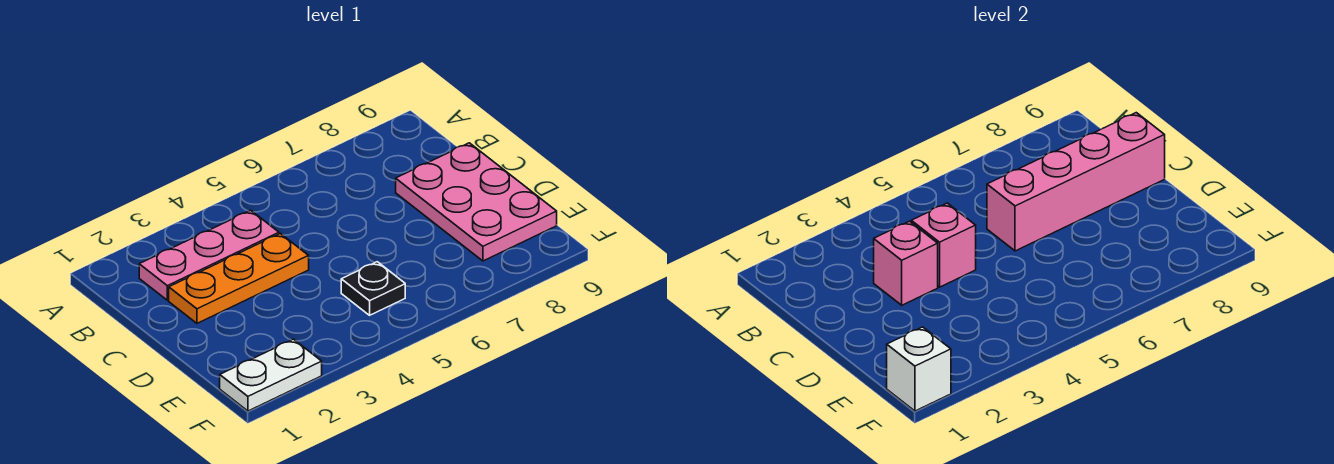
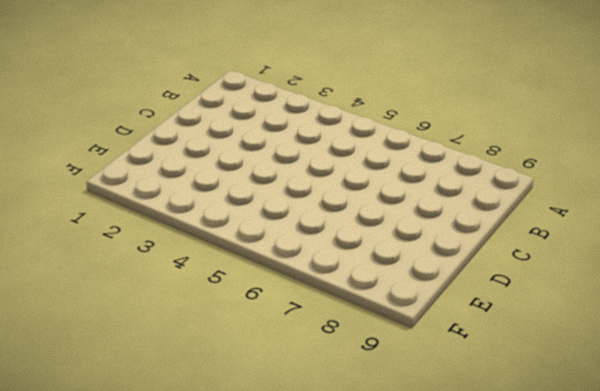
none -> pink 1x3 plate [139,210,279,300]
none -> orange 1x3 plate [169,233,309,323]

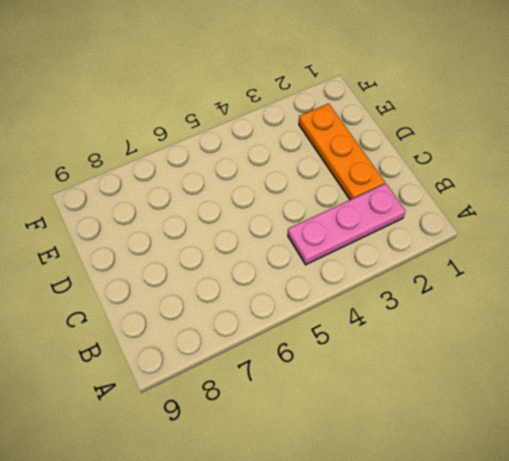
orange 1x3 plate [299,104,385,200] -> orange 1x3 plate turned to [169,233,309,323]
none -> pink 2x3 plate [396,143,557,261]
none -> black 1x1 plate [341,262,405,315]

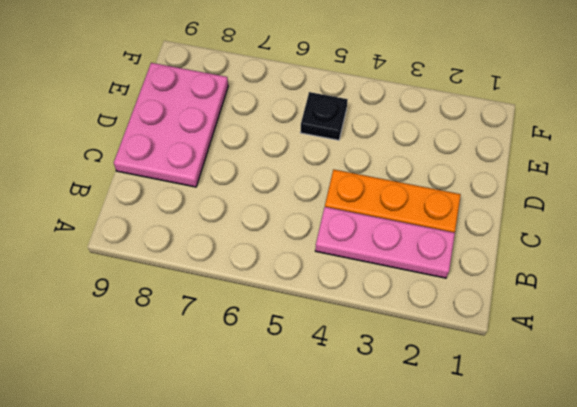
none -> white 1x2 plate [220,339,322,411]
none -> pink 1x1 brick [874,221,938,305]

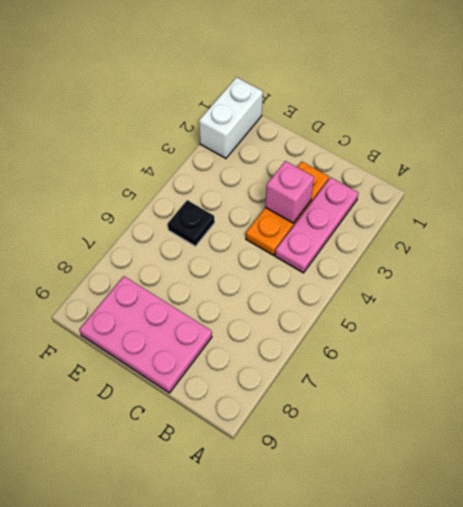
white 1x2 brick [199,77,263,158] -> white 1x2 plate [220,339,322,411]
none -> pink 1x1 brick [911,203,976,287]
none -> pink 1x4 brick [987,113,1165,251]

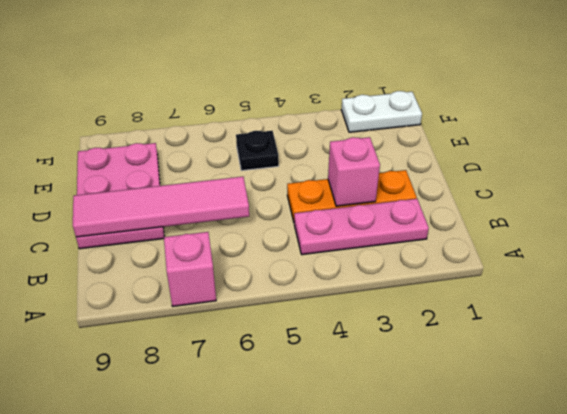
pink 1x1 brick [164,232,216,306] -> pink 1x1 brick moved to [911,203,976,287]
pink 1x4 tile [73,177,249,237] -> pink 1x4 brick [987,113,1165,251]
none -> white 1x1 brick [887,327,951,411]

